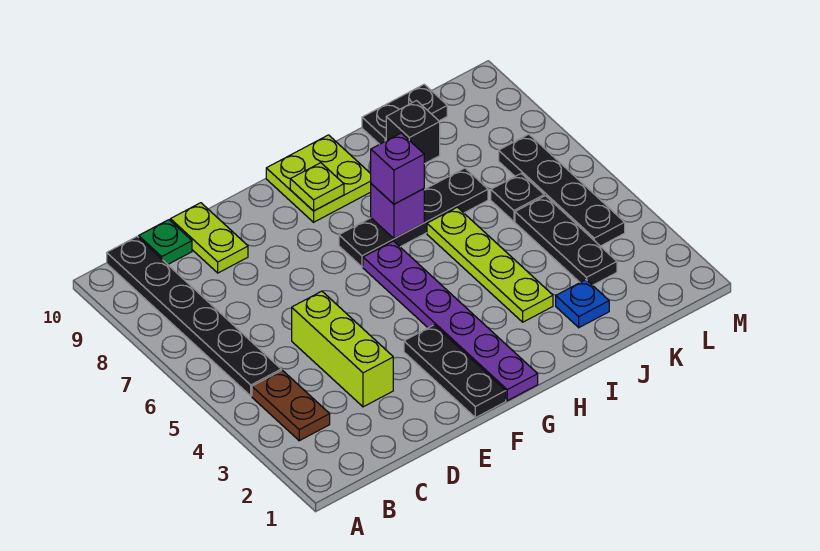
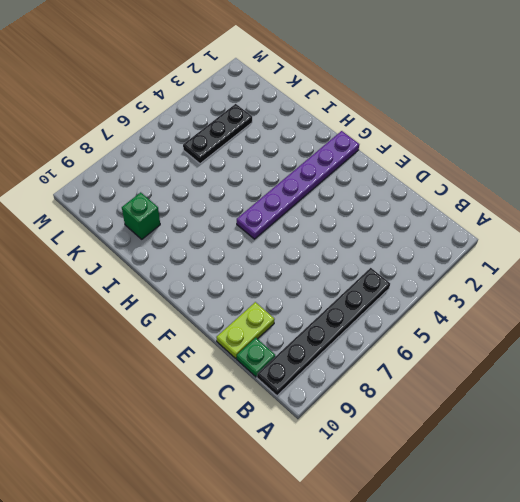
green 1x1 brick [122,192,160,239] -> black 1x1 brick [386,101,440,164]
none -> brown 1x2 plate [252,370,330,441]
none -> lime 1x3 brick [292,291,393,407]
none -> black 1x3 plate [404,325,506,418]

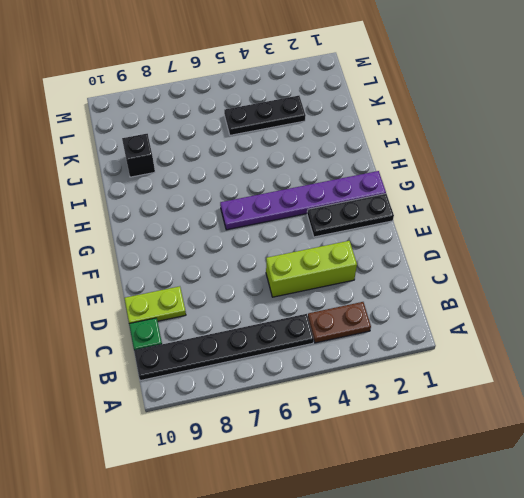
none -> black 1x4 plate [339,168,488,267]
none -> lime 2x2 plate [266,135,371,222]
none -> lime 1x4 plate [427,207,553,322]

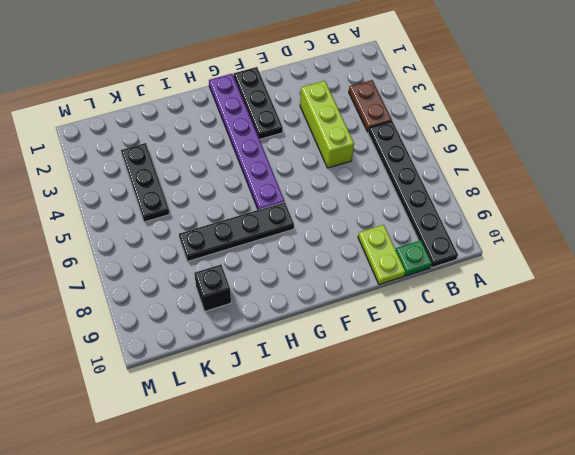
none -> lime 2x2 plate [266,135,371,222]
none -> lime 1x4 plate [427,207,553,322]
none -> blue 1x1 plate [556,280,609,328]

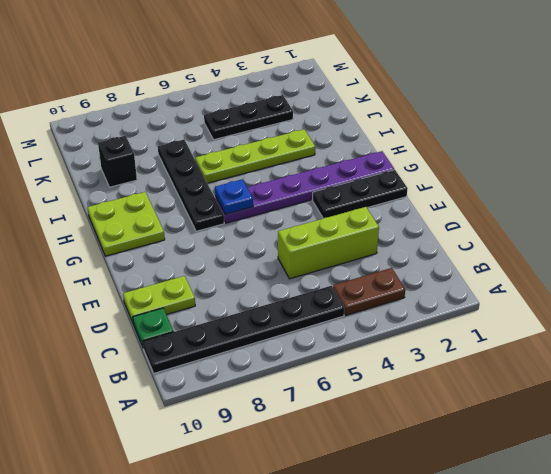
blue 1x1 plate [215,179,253,214] -> blue 1x1 plate moved to [556,280,609,328]
none -> black 1x2 plate [362,84,447,144]
none -> black 1x1 plate [491,174,544,221]
none -> black 1x4 plate [499,134,625,246]

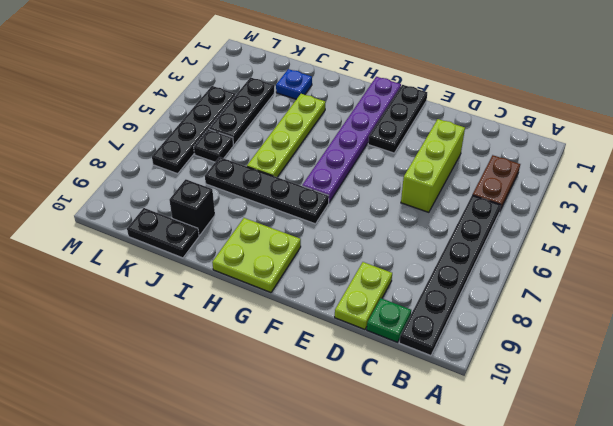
none -> lime 1x1 plate [290,163,344,211]
none -> purple 1x1 brick [371,184,424,239]
none -> purple 1x1 brick [371,133,424,204]

